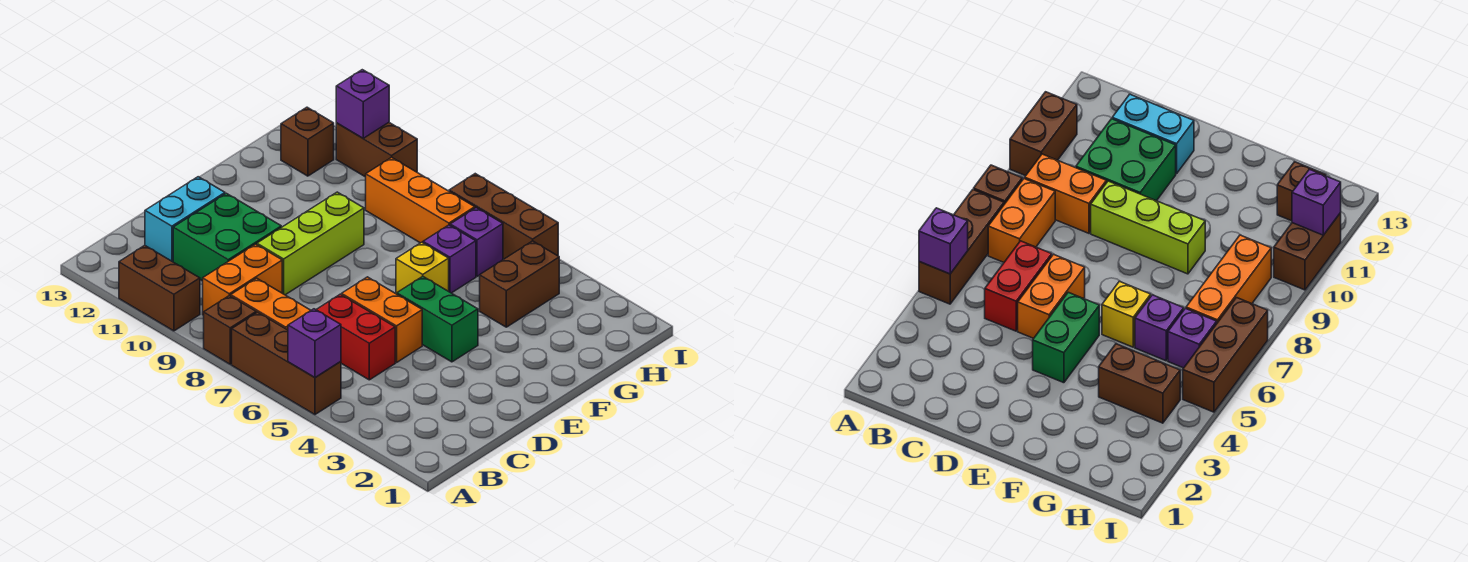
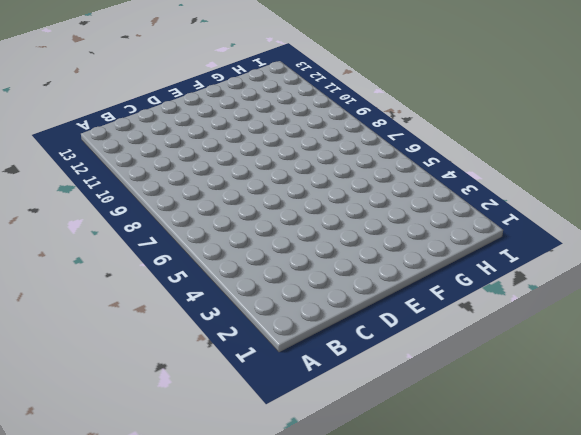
none -> brown 1x3 brick [232,312,341,415]
none -> brown 1x1 brick [204,296,256,364]
none -> brown 1x2 brick [119,245,200,331]

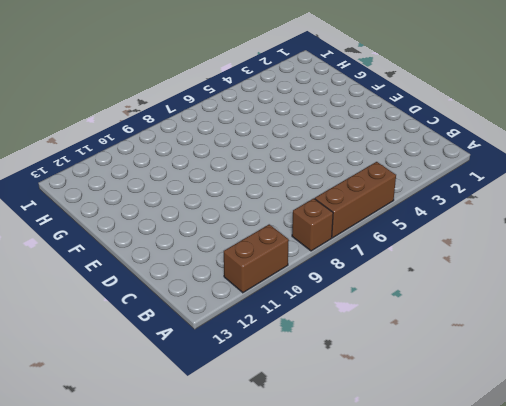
none -> orange 1x2 brick [231,278,311,330]
none -> orange 1x2 brick [203,244,282,315]
none -> red 1x2 brick [316,294,395,380]

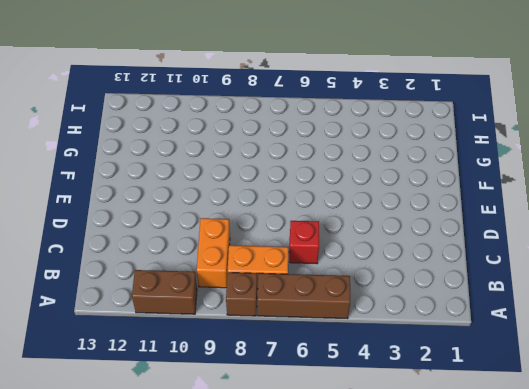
red 1x1 brick [289,221,319,264] -> red 1x2 brick [316,294,395,380]
none -> green 2x2 brick [173,193,281,281]
none -> cyan 1x2 brick [145,177,225,262]
none -> orange 1x2 brick [342,277,422,363]

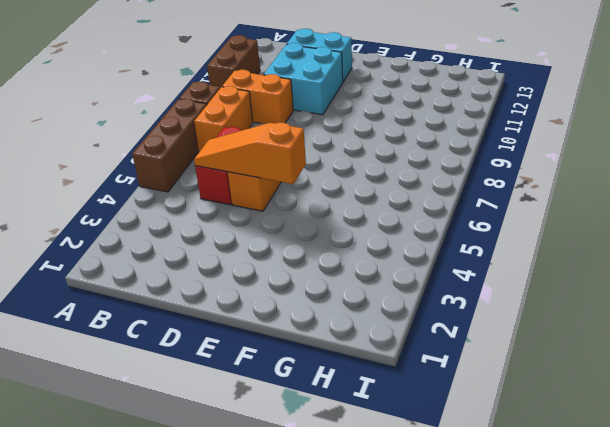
orange 1x3 slope [194,123,306,184] -> none
cyan 2x2 brick [264,43,343,115] -> green 2x2 brick [173,193,281,281]
none -> lime 1x3 brick [257,192,364,295]
none -> green 1x2 brick [397,276,478,362]
none -> yellow 1x1 brick [396,242,449,294]

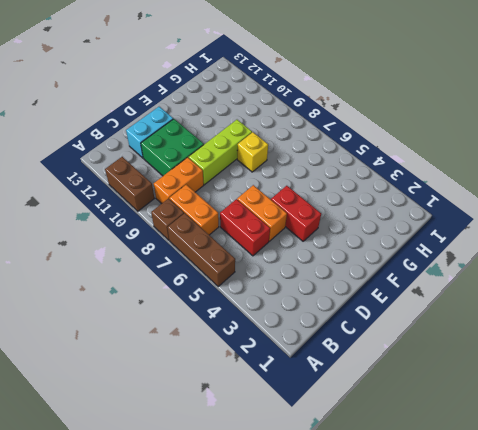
red 1x2 brick [271,186,321,241] -> green 1x2 brick [397,276,478,362]
yellow 1x1 brick [237,132,268,172] -> yellow 1x1 brick moved to [396,242,449,294]
none -> brown 1x2 brick [480,241,559,327]
none -> purple 1x1 brick [423,225,476,293]
none -> purple 1x1 brick [450,208,503,276]

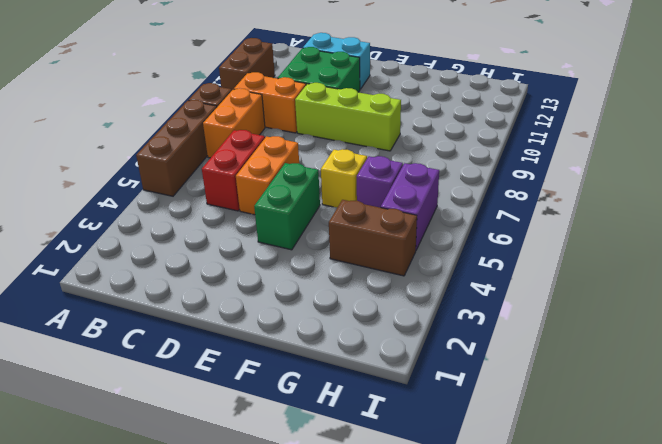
purple 1x2 brick [381,163,439,250] -> purple 1x1 brick [450,208,503,276]
none -> orange 1x3 brick [366,157,475,243]
none -> brown 1x1 brick [281,107,334,176]
none -> brown 1x3 brick [449,174,558,259]

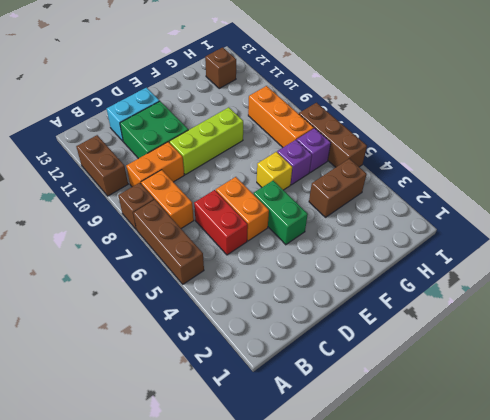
none -> brown 1x2 brick [336,123,417,177]
none -> purple 1x1 brick [288,309,341,378]
none -> purple 1x1 brick [336,70,389,138]

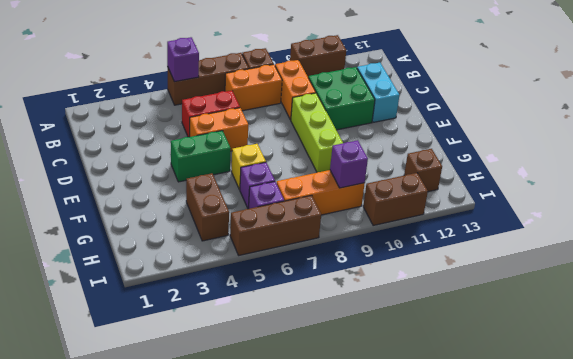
purple 1x1 brick [330,140,368,188] -> purple 1x1 brick moved to [336,70,389,138]

